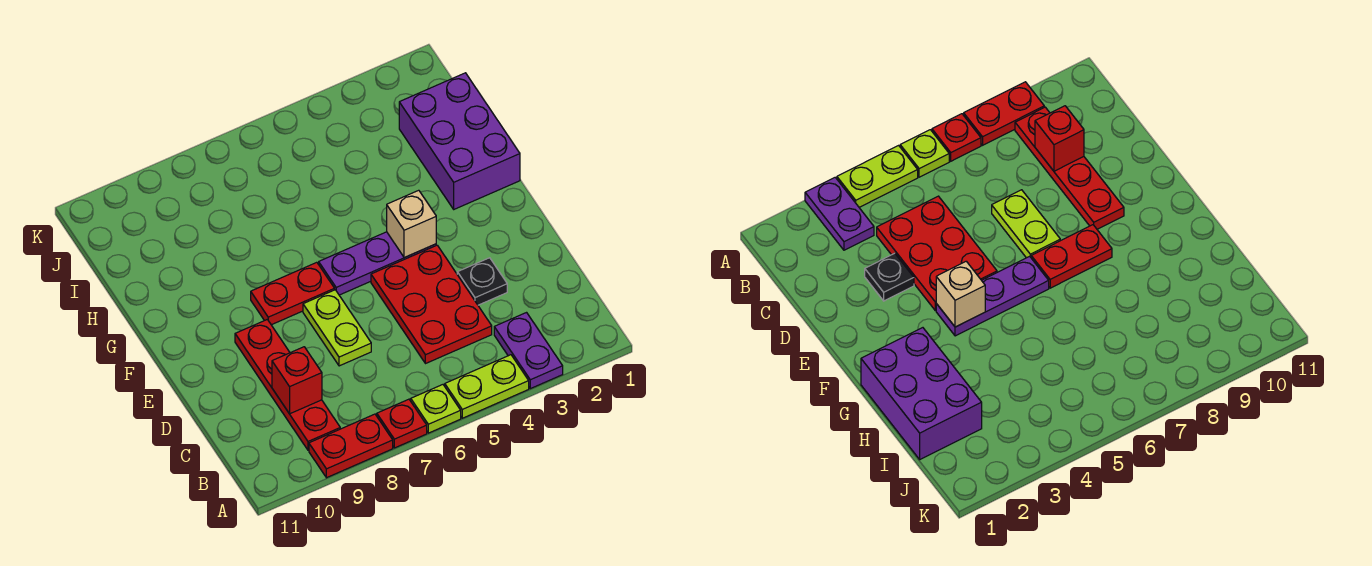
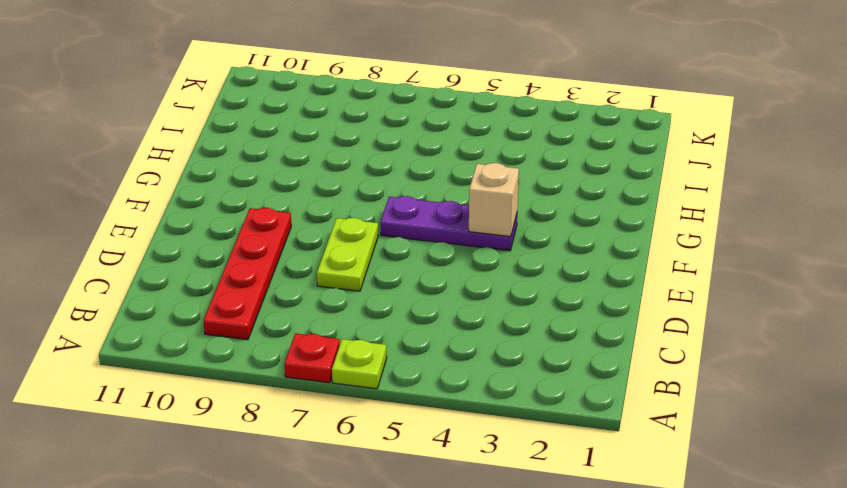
none -> purple 1x2 plate [494,313,563,389]
none -> lime 1x2 plate [445,355,529,418]
none -> red 1x2 plate [309,414,393,478]

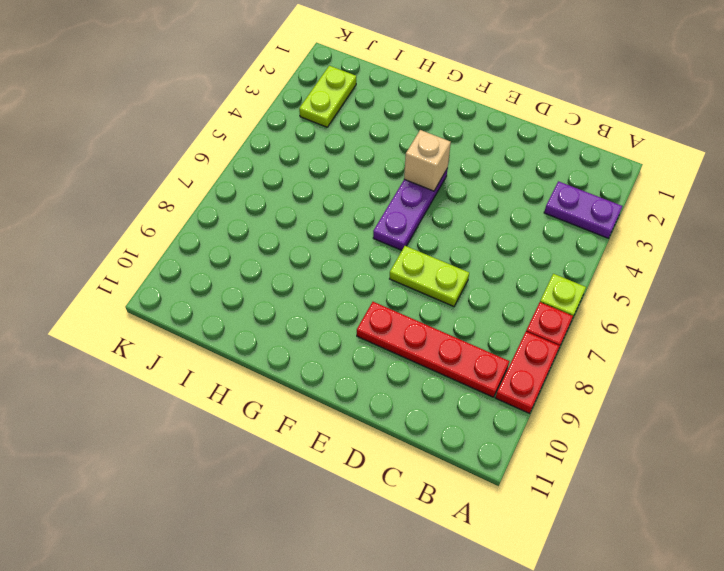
lime 1x2 plate [299,66,356,127] -> lime 1x2 plate moved to [445,355,529,418]
none -> red 2x3 plate [371,245,492,364]
none -> black 1x1 plate [457,258,507,305]
none -> red 1x2 plate [251,262,335,325]

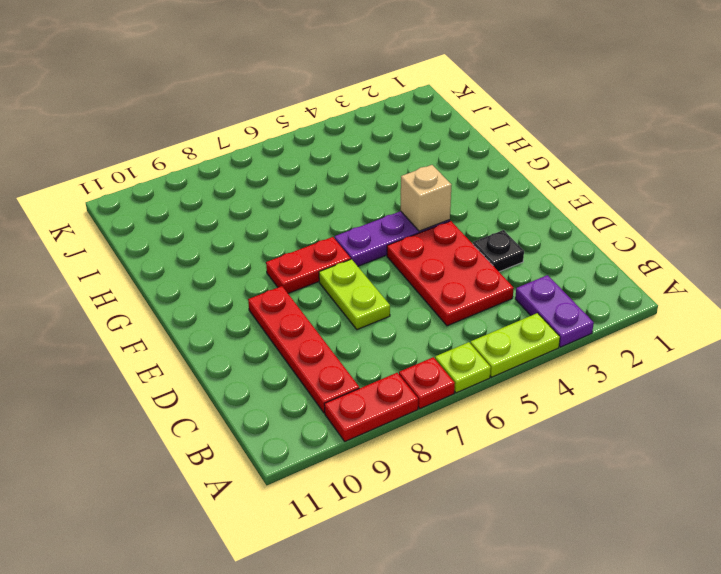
none -> purple 2x3 brick [399,73,520,209]
none -> red 1x1 brick [272,347,322,414]

